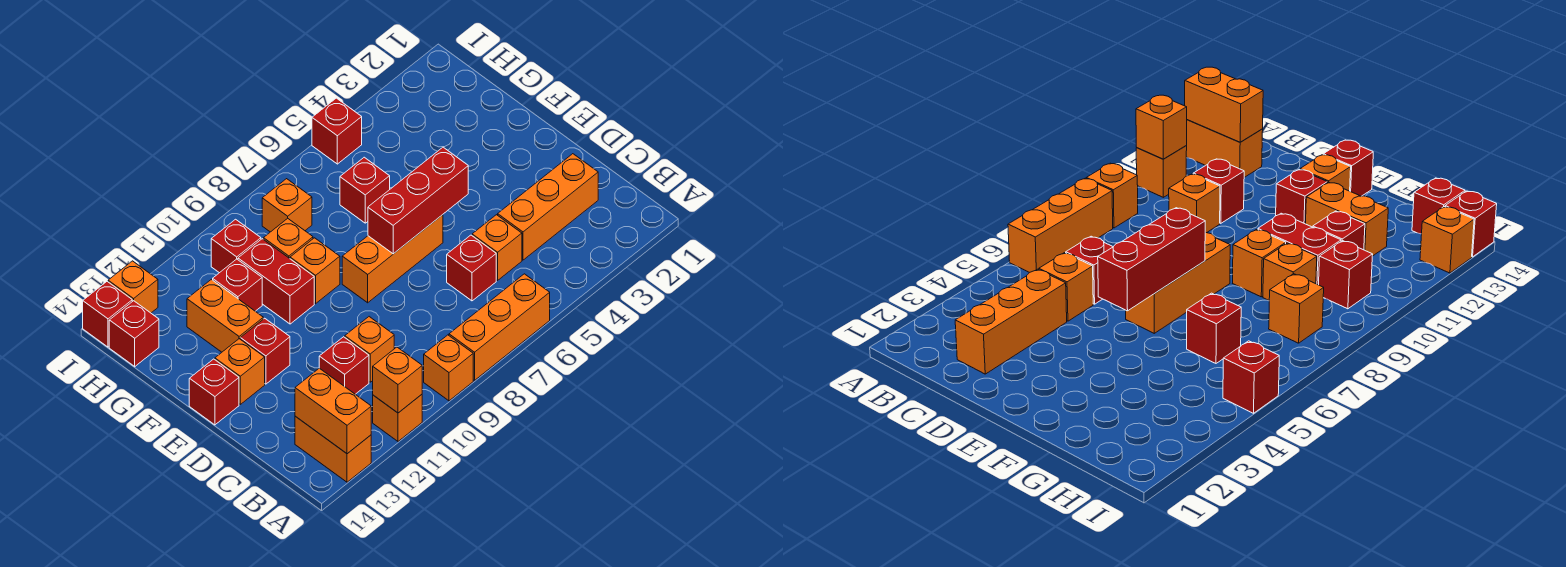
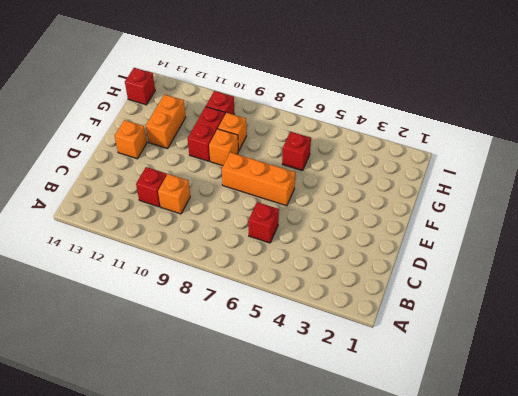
none -> orange 1x3 brick [449,274,550,380]
none -> orange 1x1 brick [424,335,473,401]
none -> orange 1x1 brick [373,394,422,441]

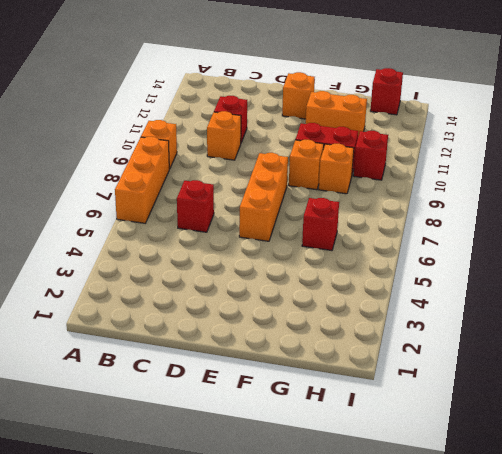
none -> orange 1x1 brick [373,394,422,441]
none -> orange 1x2 brick [295,416,371,482]
none -> orange 1x3 brick [498,154,598,260]

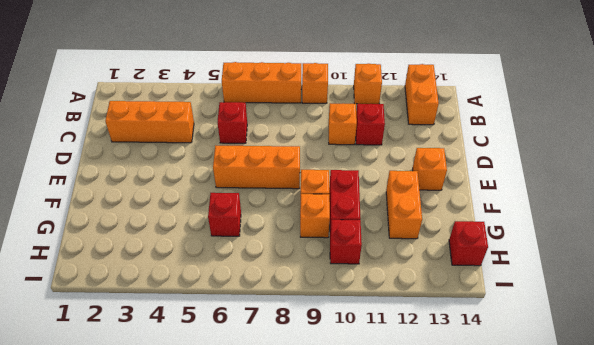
none -> orange 1x1 brick [472,215,522,280]
none -> red 1x1 brick [240,318,290,384]
none -> red 1x1 brick [189,359,239,425]

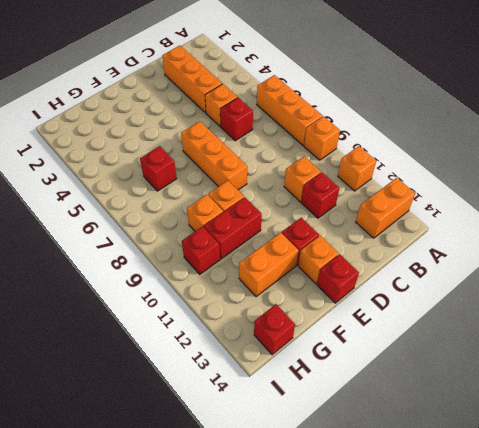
none -> red 1x1 brick [213,259,262,311]
none -> orange 1x1 brick [262,179,312,232]
none -> red 1x1 brick [312,98,362,164]

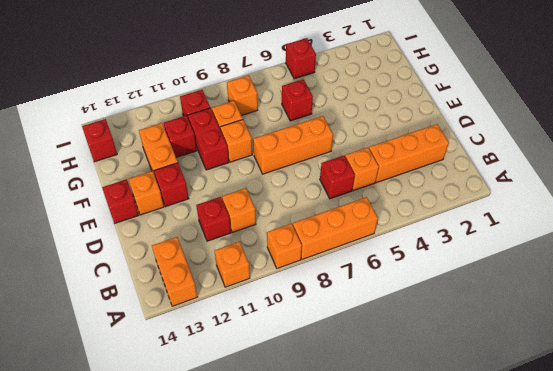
none -> orange 1x1 brick [108,261,158,313]
none -> red 1x1 brick [83,282,132,347]
none -> orange 1x1 brick [373,347,422,413]

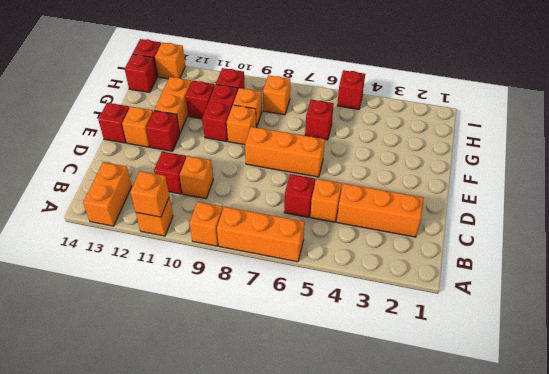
none -> orange 1x2 brick [295,368,371,454]
none -> red 1x3 brick [368,147,468,254]

